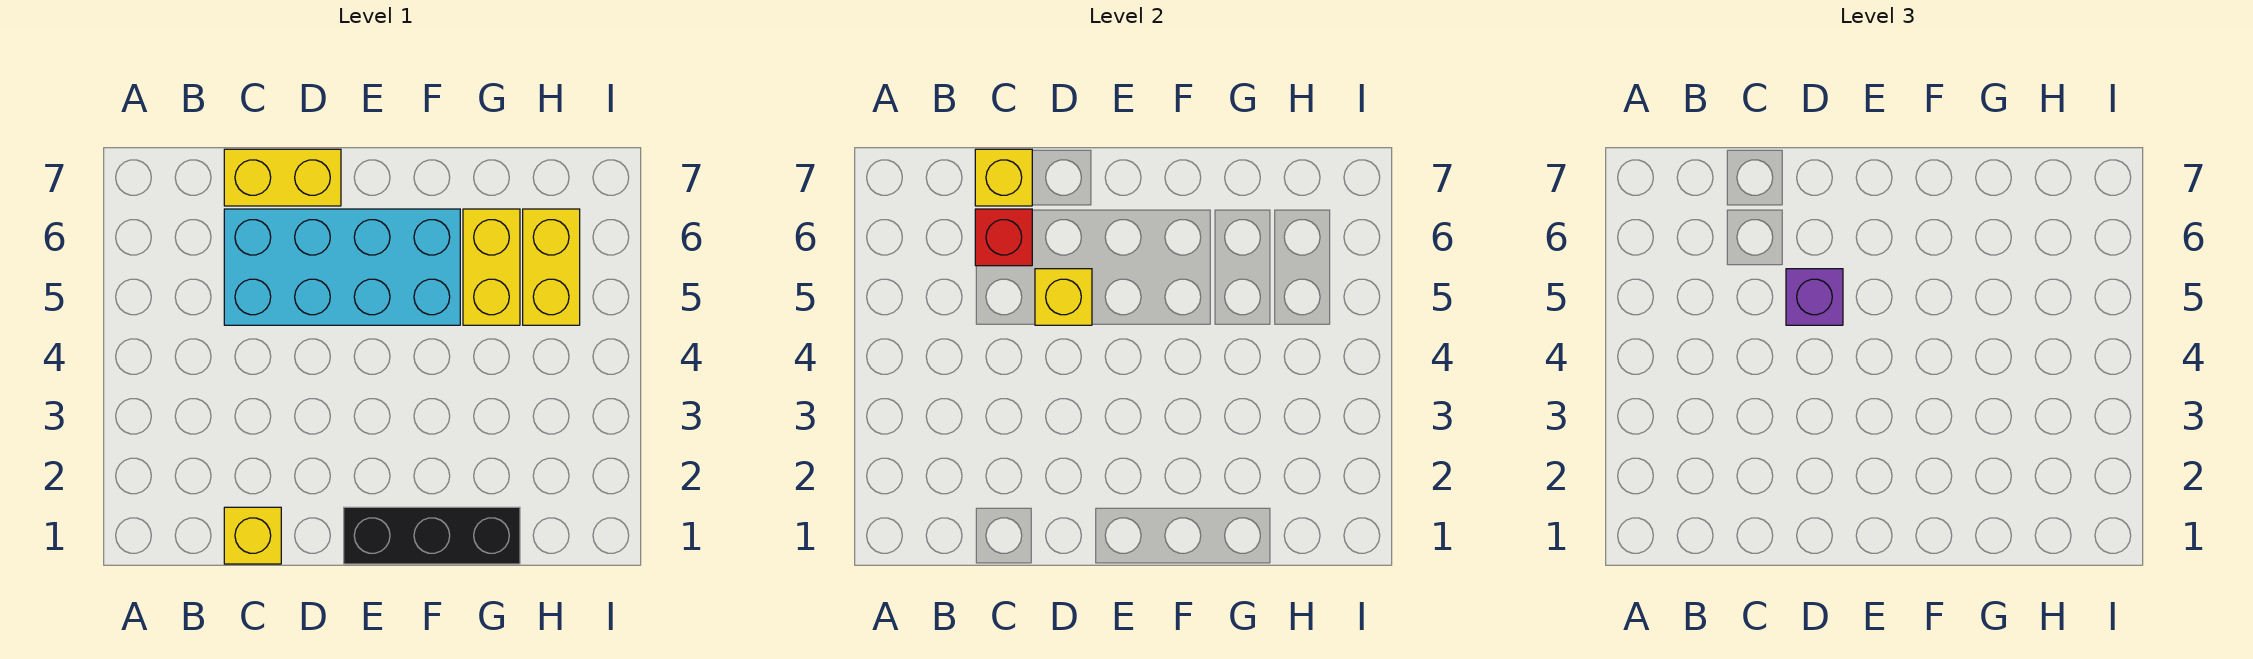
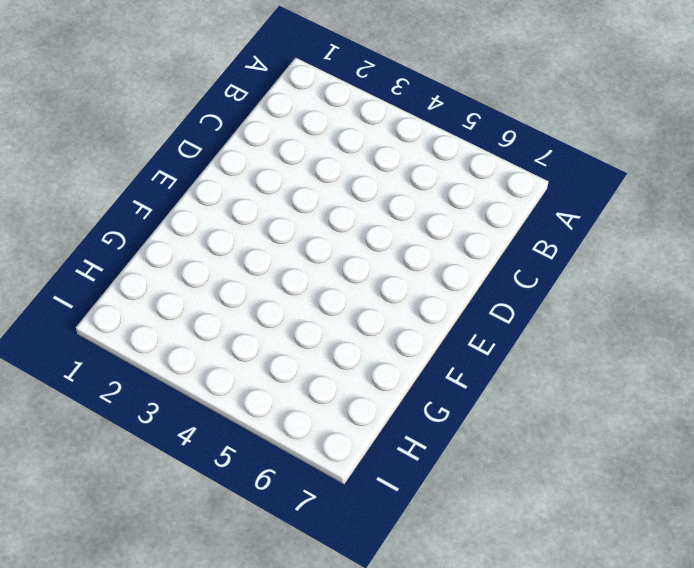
none -> yellow 1x1 brick [224,507,281,564]
none -> cyan 2x4 brick [224,209,460,325]

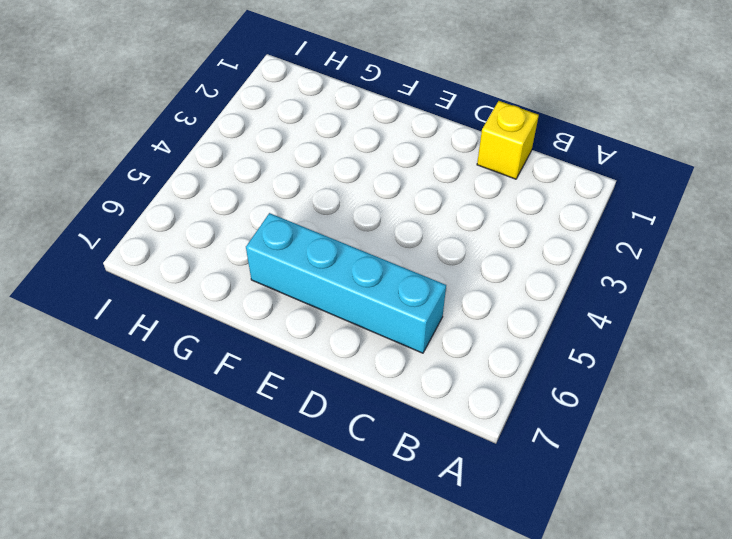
cyan 1x4 brick [246,213,446,353] -> cyan 2x4 brick [224,209,460,325]
none -> yellow 1x2 brick [224,149,341,206]
none -> black 1x3 brick [344,507,520,564]

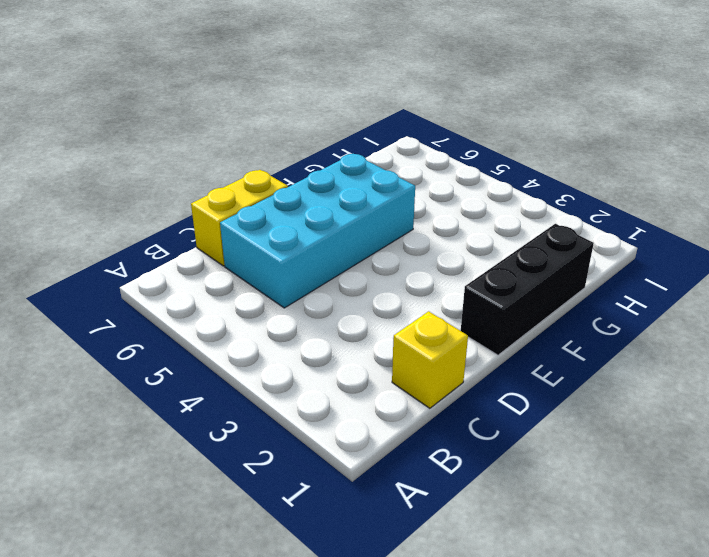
none -> yellow 1x2 brick [463,209,520,325]
none -> yellow 1x2 brick [523,209,580,325]

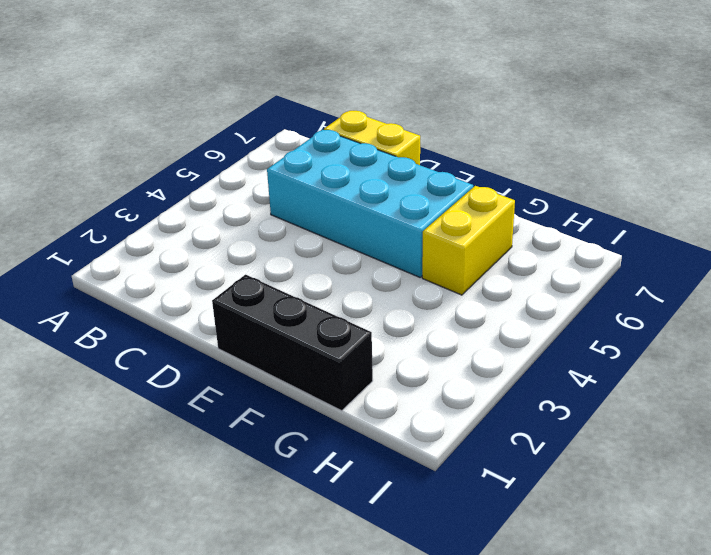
none -> yellow 1x1 brick [224,507,281,564]
none -> yellow 1x2 brick [523,209,580,325]

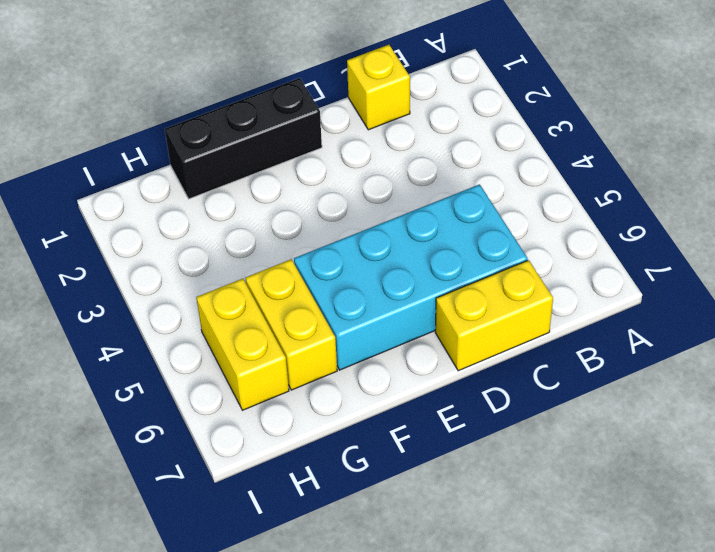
none -> red 1x1 brick [975,209,1032,266]
none -> yellow 1x1 brick [975,149,1032,206]

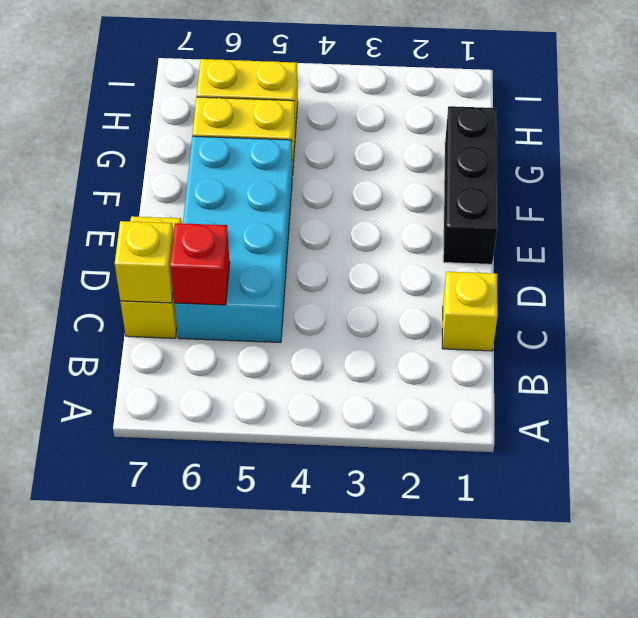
none -> yellow 1x1 brick [1035,269,1092,325]
none -> purple 1x1 brick [1786,269,1843,325]

